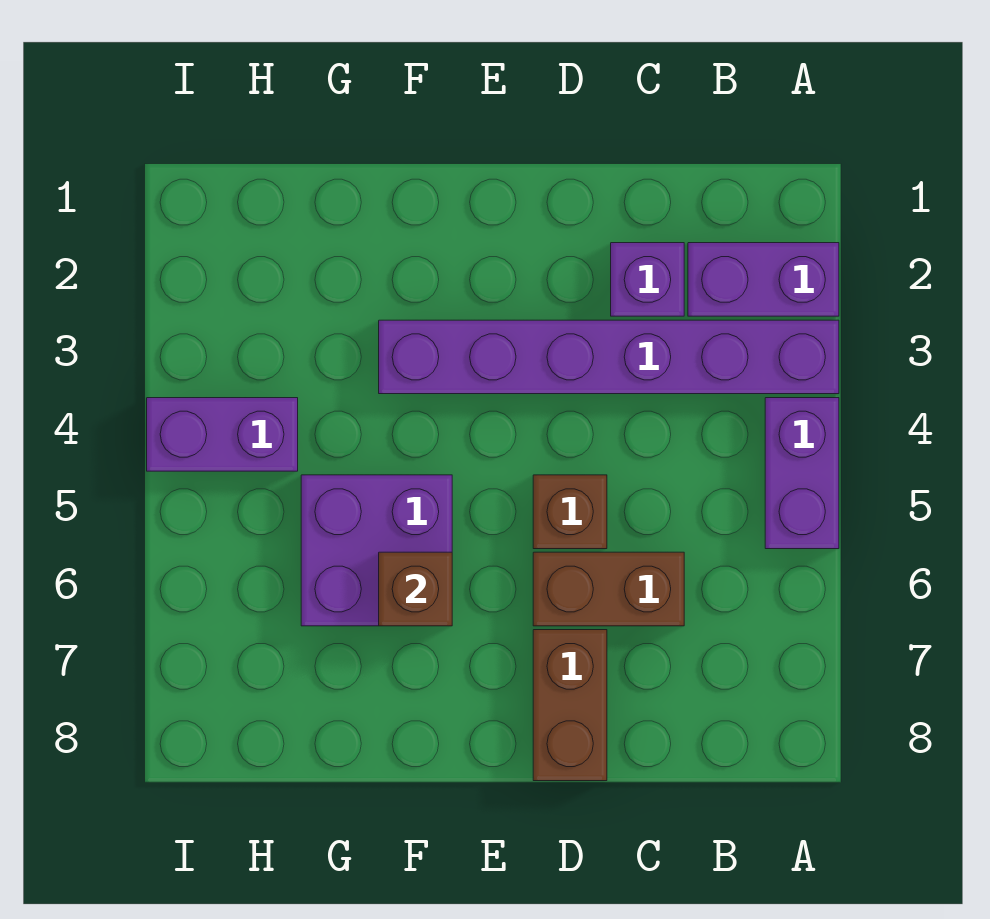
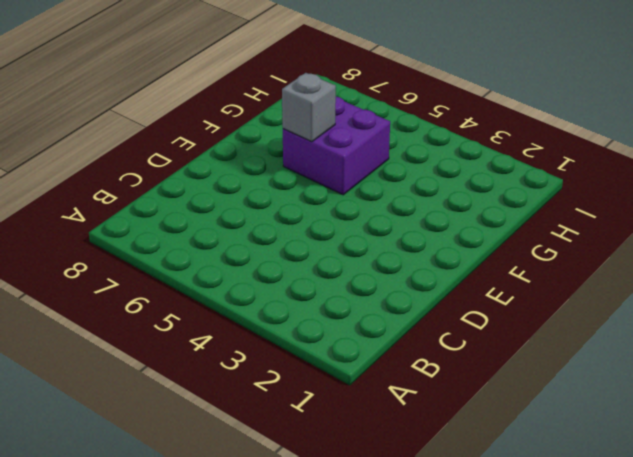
grey 1x1 brick [282,73,336,142] -> brown 1x1 brick [379,552,452,626]
none -> purple 1x2 brick [688,243,839,316]
none -> purple 1x6 brick [379,320,839,394]

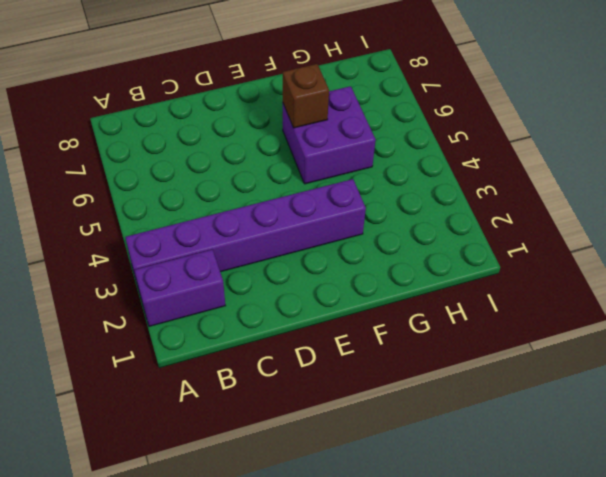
none -> purple 1x2 brick [765,398,839,549]
none -> purple 1x1 brick [611,243,684,316]

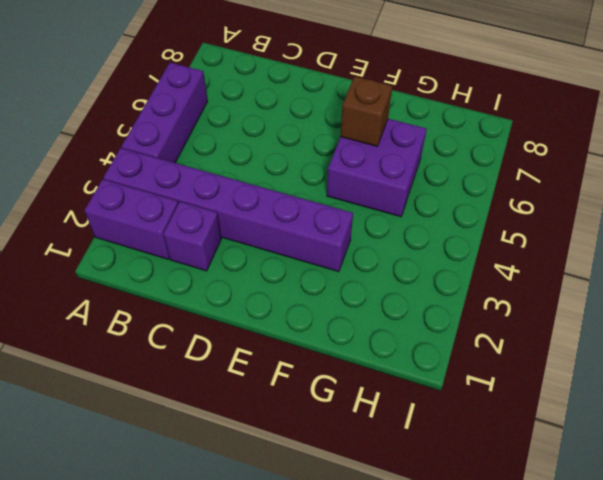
purple 1x3 brick [122,63,208,163] -> purple 1x2 brick [765,398,839,549]
none -> brown 1x2 brick [533,552,684,626]
none -> brown 1x1 brick [533,475,607,549]

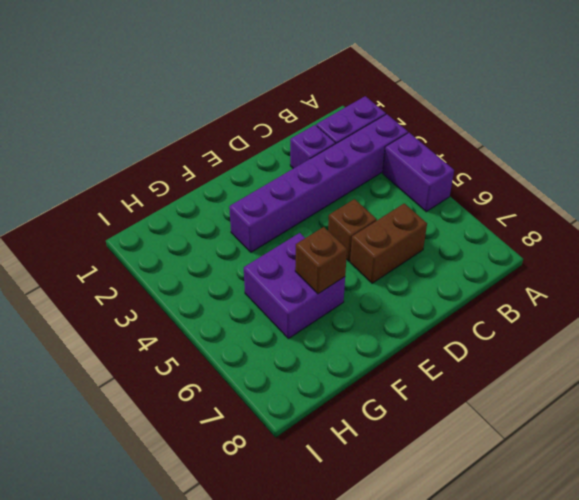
none -> brown 1x2 brick [533,630,607,781]
none -> purple 1x2 brick [147,398,298,471]

